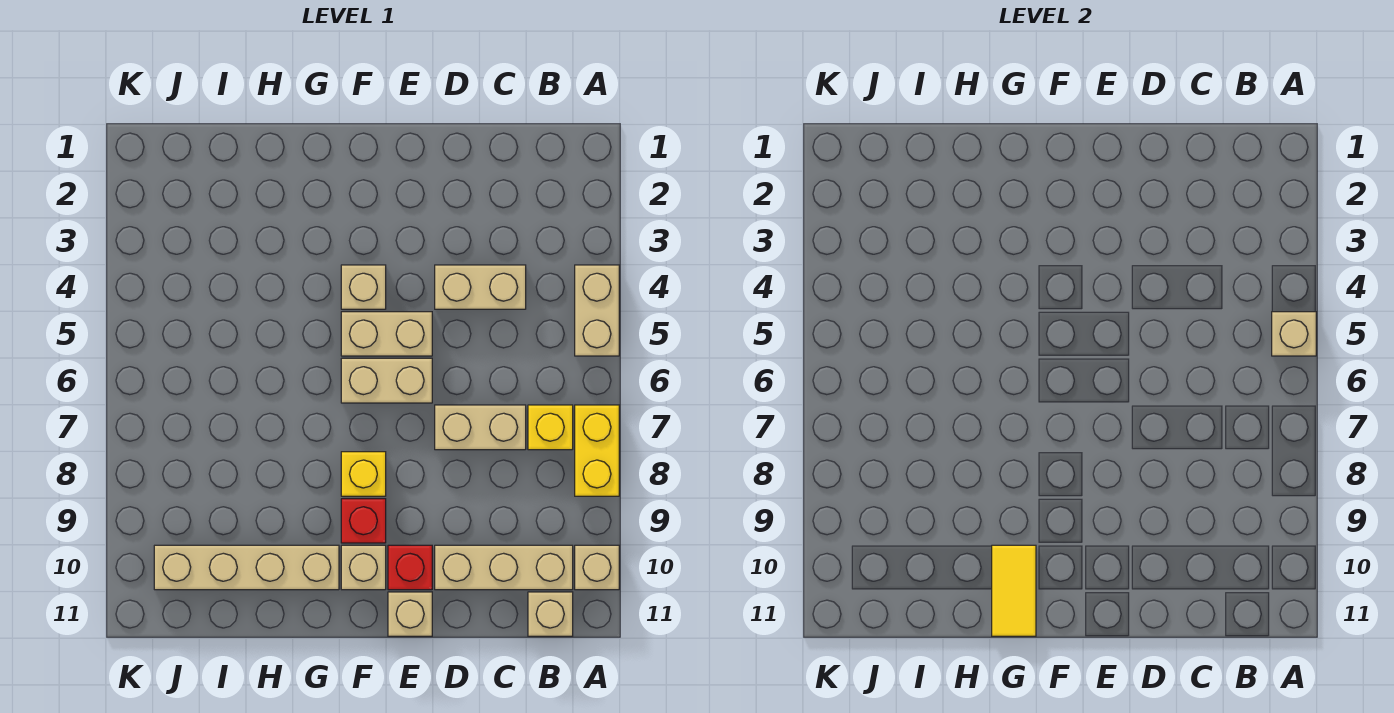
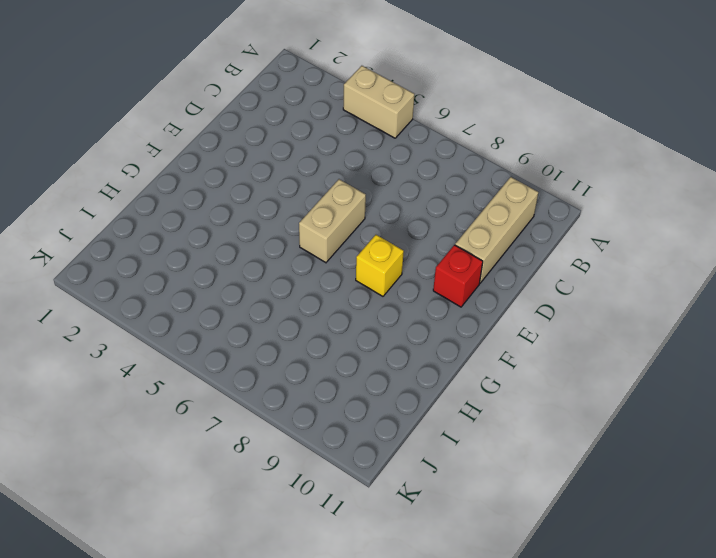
none -> yellow 1x2 brick [575,405,619,496]
none -> tan 1x1 brick [575,545,619,590]
none -> yellow 1x1 brick [528,405,573,450]

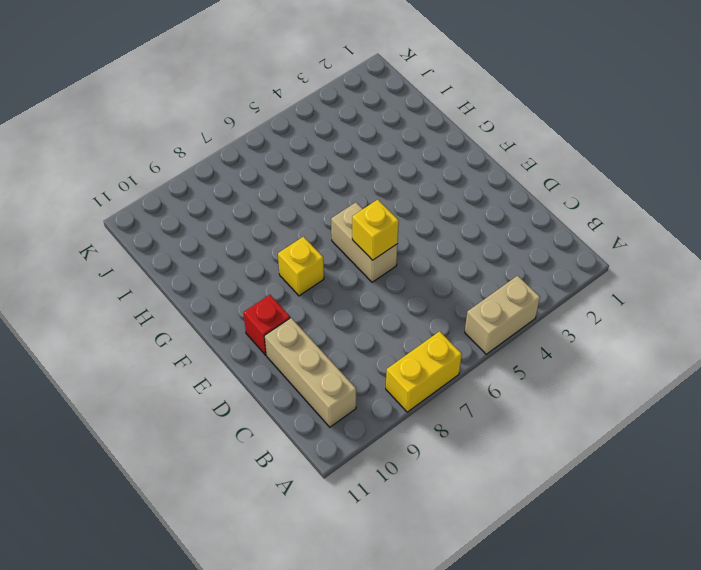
yellow 1x1 brick [352,200,399,260] -> yellow 1x1 brick moved to [528,405,573,450]
none -> tan 1x1 brick [575,545,619,590]
none -> tan 1x1 brick [528,592,573,636]
none -> tan 1x2 brick [435,265,526,309]

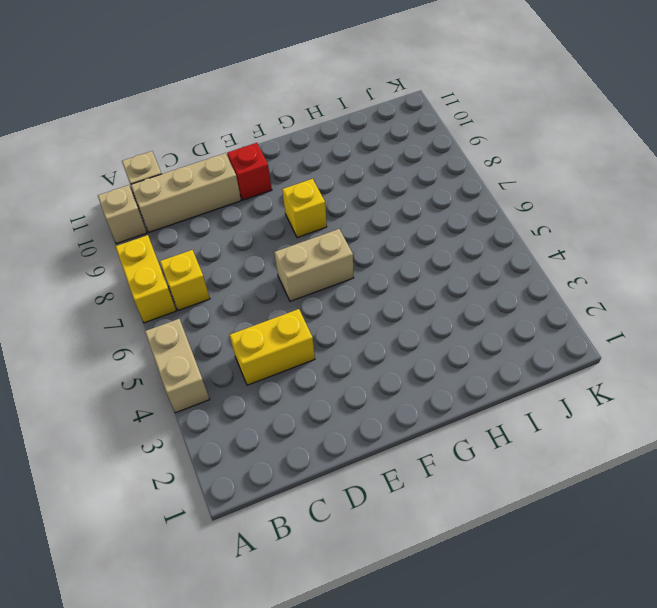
yellow 1x2 brick [230,309,315,385] -> tan 1x2 brick [435,265,526,309]
none -> tan 1x2 brick [435,405,526,450]
none -> tan 1x2 brick [341,312,432,356]
none -> tan 1x1 brick [388,592,432,636]

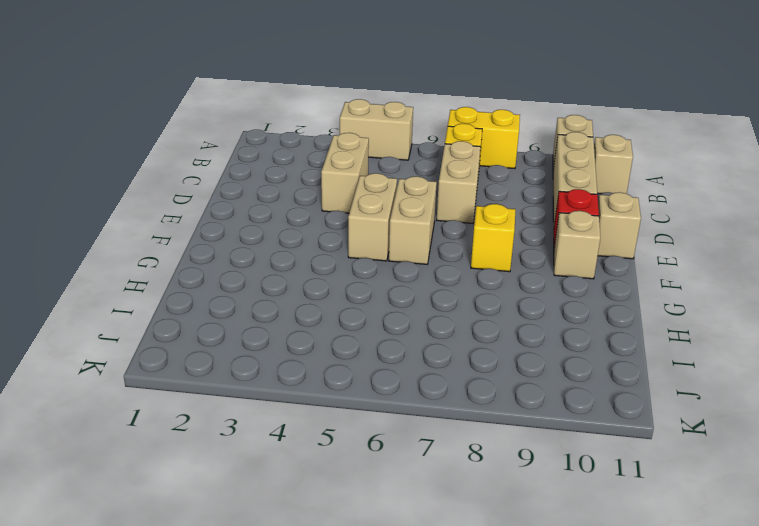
none -> tan 1x1 brick [341,265,386,309]
none -> red 1x1 brick [341,499,386,543]
none -> tan 1x4 brick [154,545,339,590]

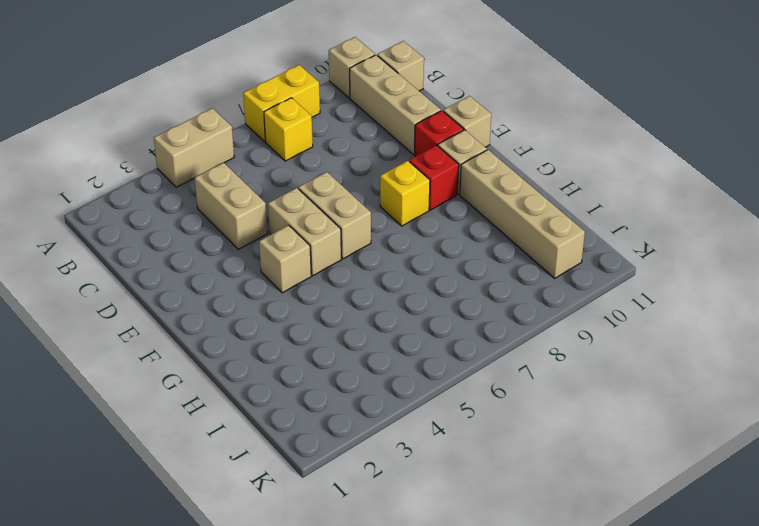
none -> tan 1x2 brick [435,405,526,450]
none -> tan 1x1 brick [1272,312,1316,356]
none -> yellow 1x2 tile [992,545,1036,636]

